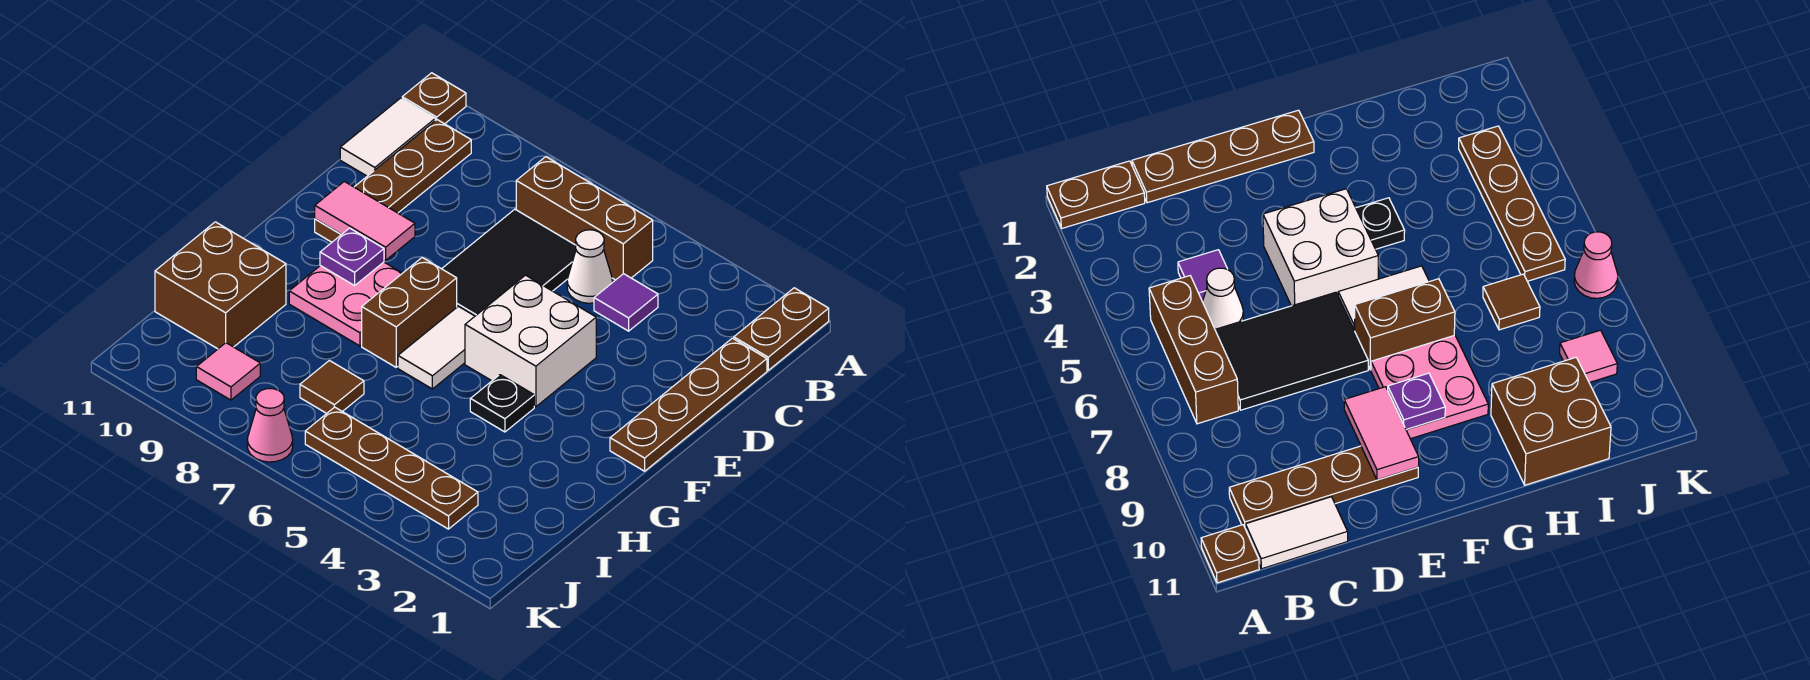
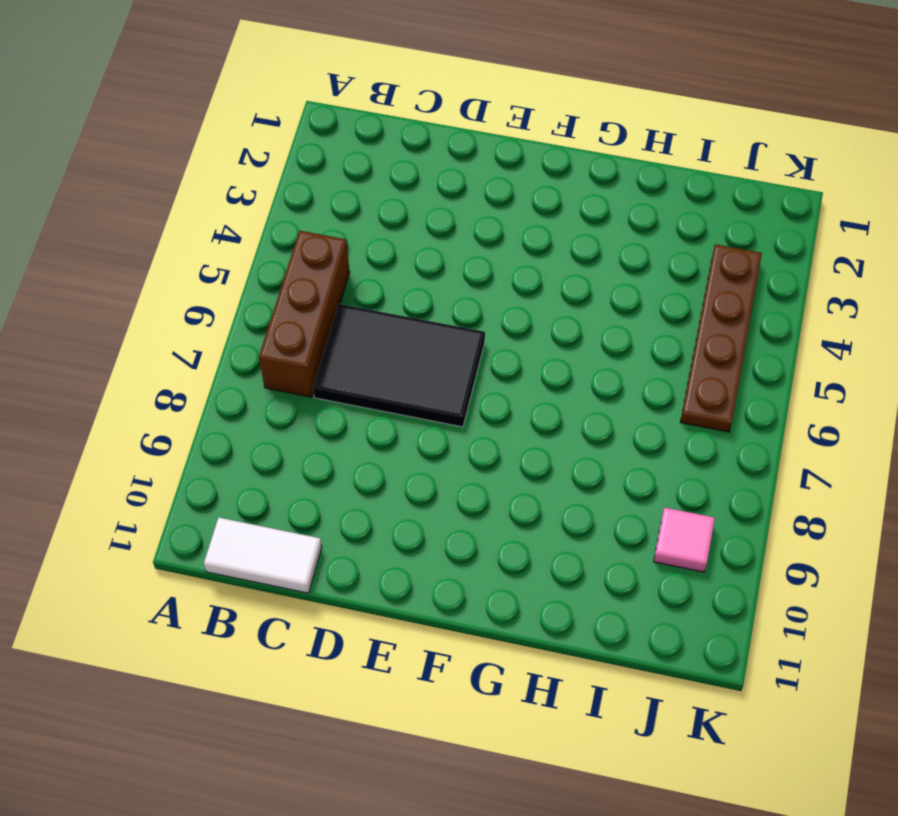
none -> brown 1x2 plate [734,288,829,370]
none -> brown 1x1 plate [402,73,466,124]
none -> brown 1x4 plate [315,120,471,242]

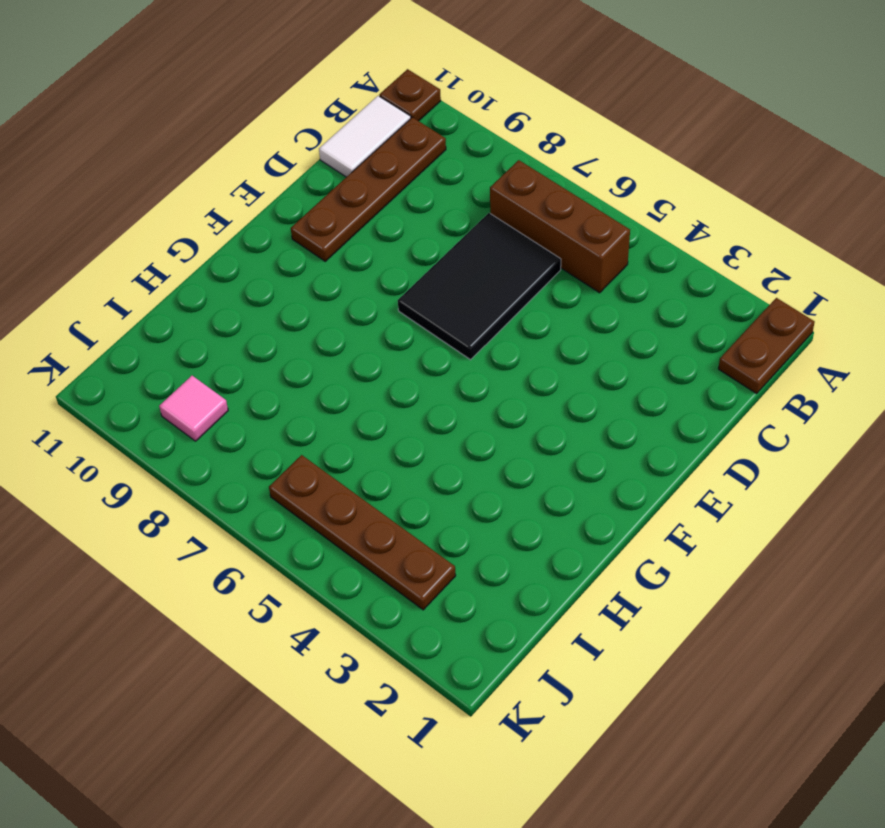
none -> brown 1x4 plate [610,338,767,471]
none -> purple 1x1 tile [594,274,658,331]
none -> white 1x1 cone [567,230,612,303]

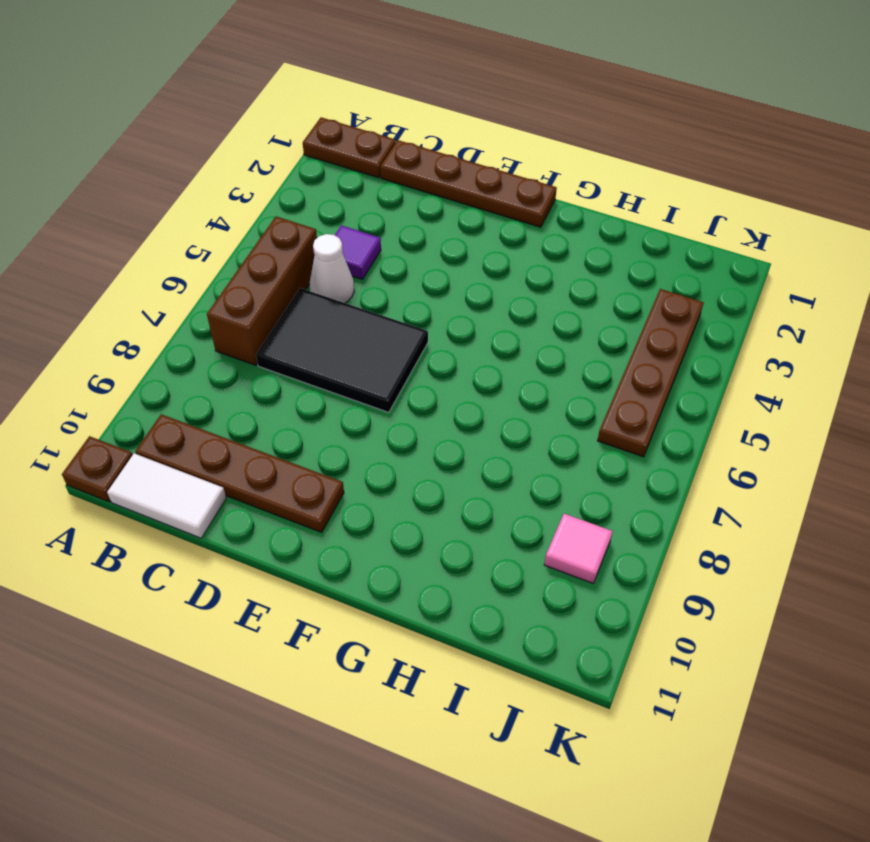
none -> white 2x2 brick [465,275,596,407]
none -> white 1x2 tile [398,306,475,389]
none -> brown 1x2 brick [362,258,457,367]

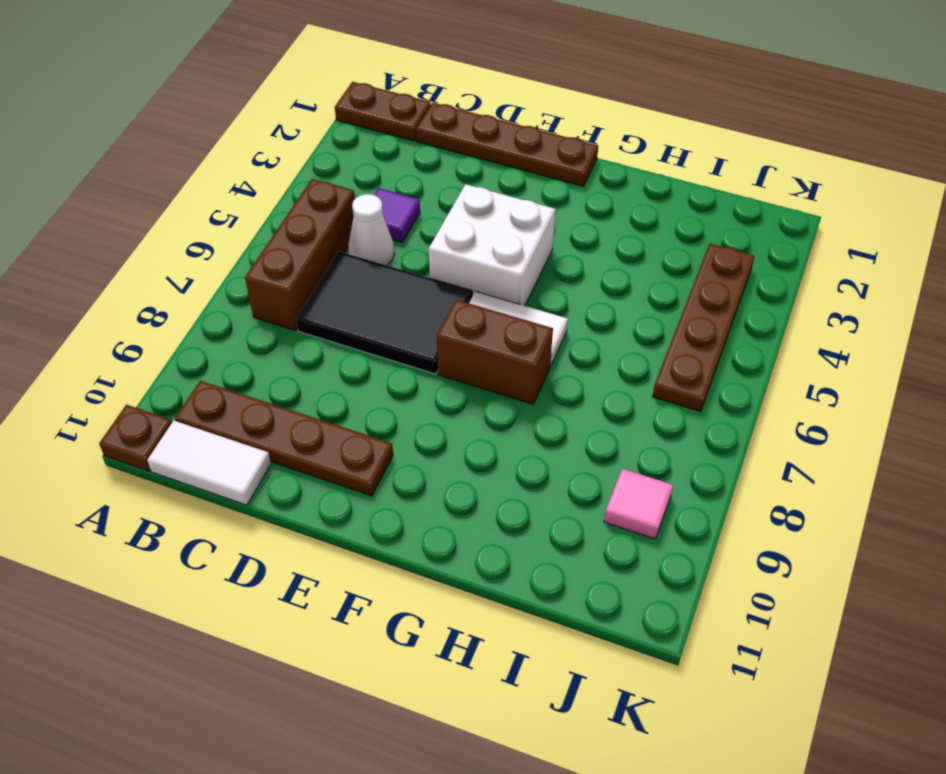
none -> pink 2x2 plate [289,262,402,346]
none -> black 1x1 plate [470,375,534,432]
none -> brown 2x2 brick [155,222,286,349]

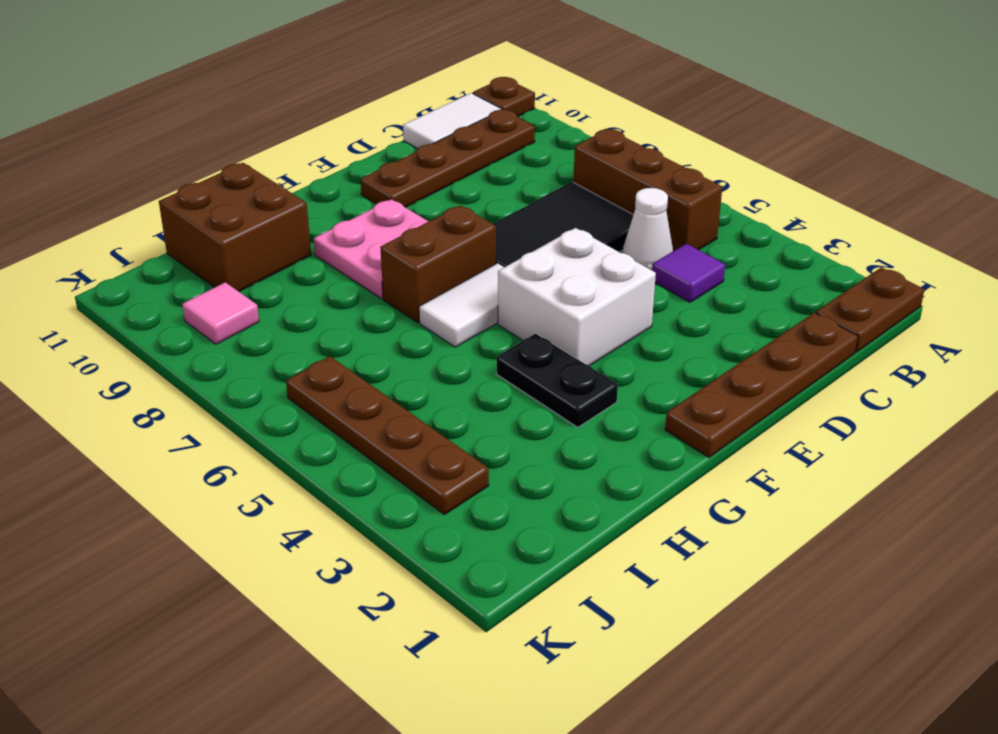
black 1x2 plate [497,333,618,427] -> black 1x1 plate [470,375,534,432]
none -> brown 1x1 tile [300,361,364,413]
none -> pink 1x1 cone [247,388,293,462]
none -> pink 1x2 tile [315,181,415,260]

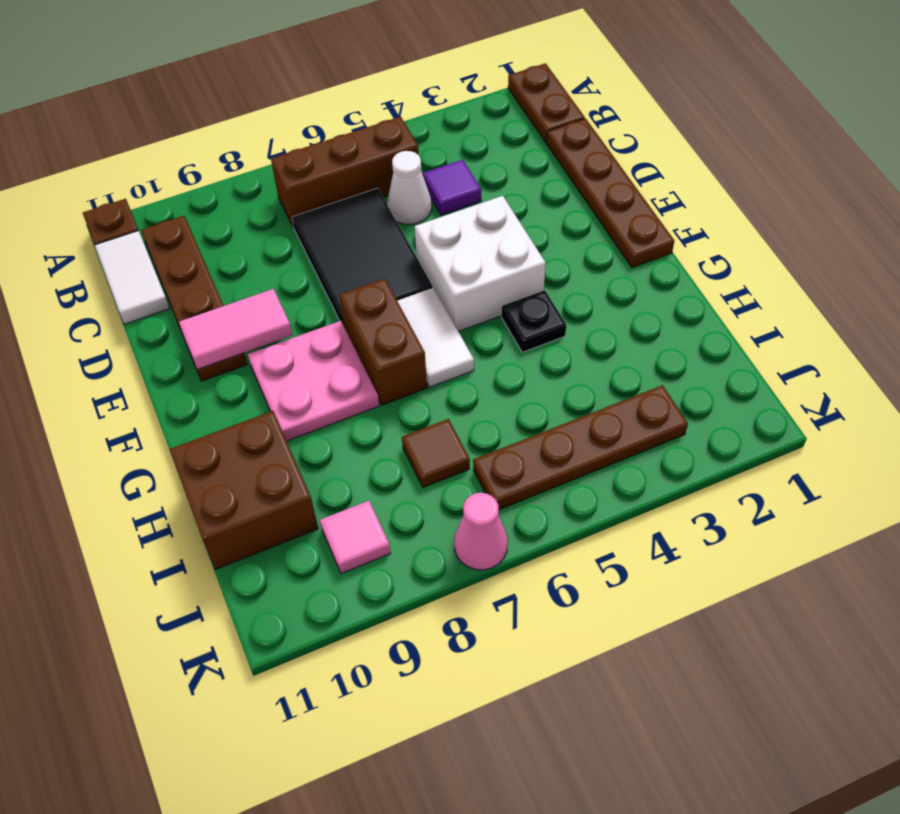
none -> purple 1x1 plate [320,228,384,286]

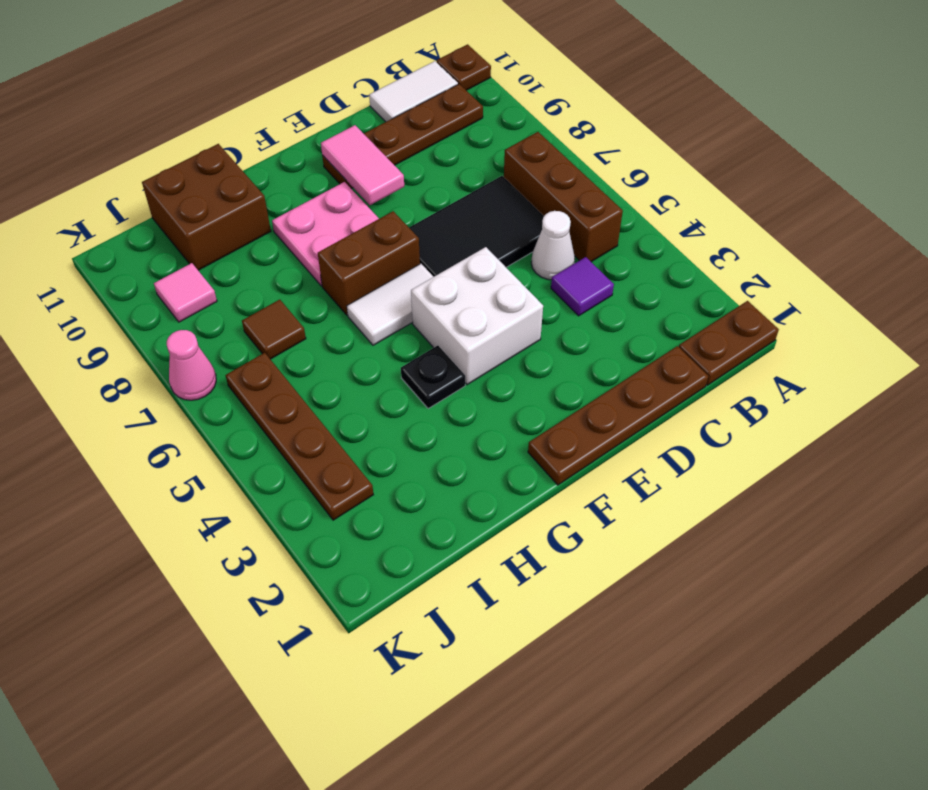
none -> purple 1x1 plate [320,228,384,286]

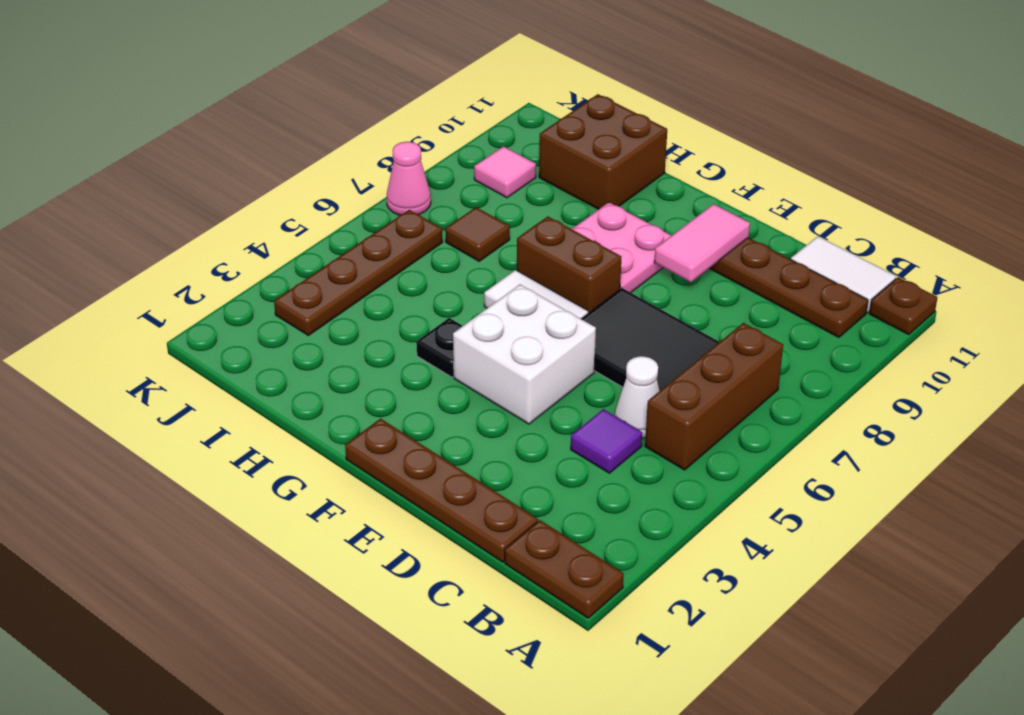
none -> purple 1x1 plate [320,228,384,286]

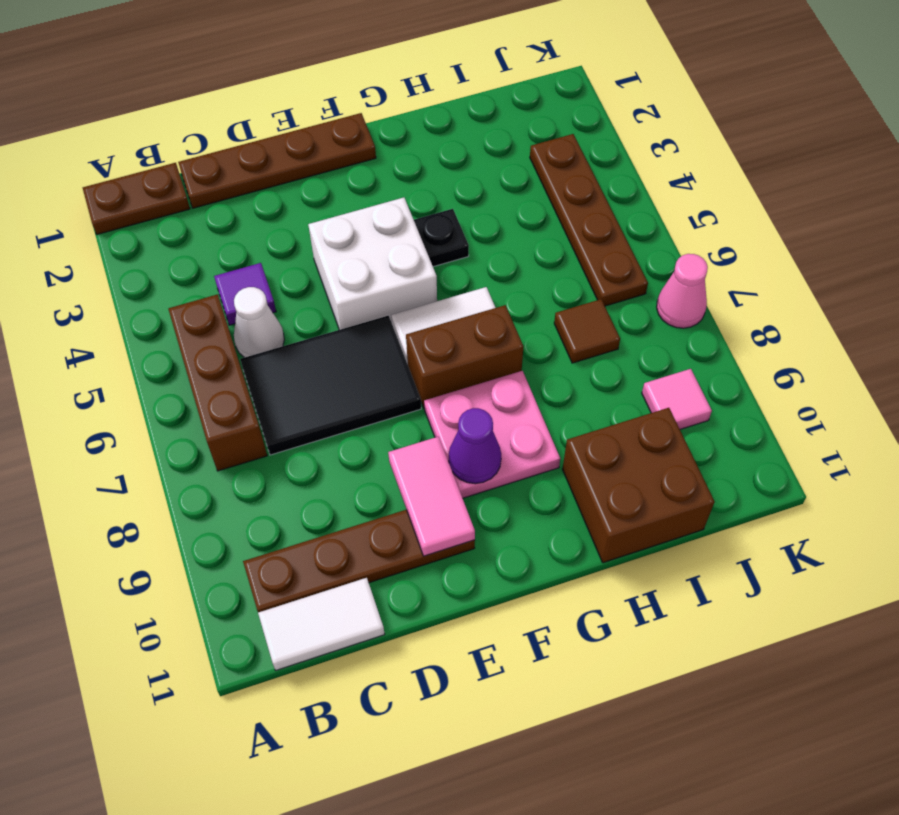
purple 1x1 cone [449,408,501,484] -> purple 1x1 plate [320,228,384,286]
none -> brown 1x1 plate [402,73,466,124]

